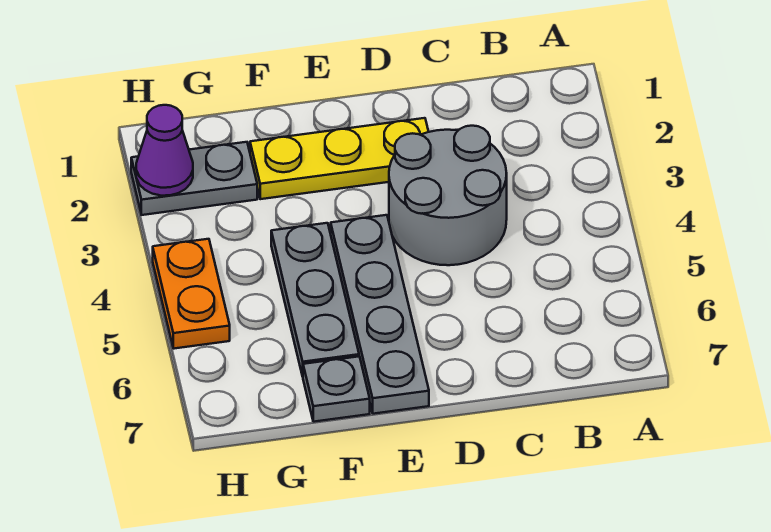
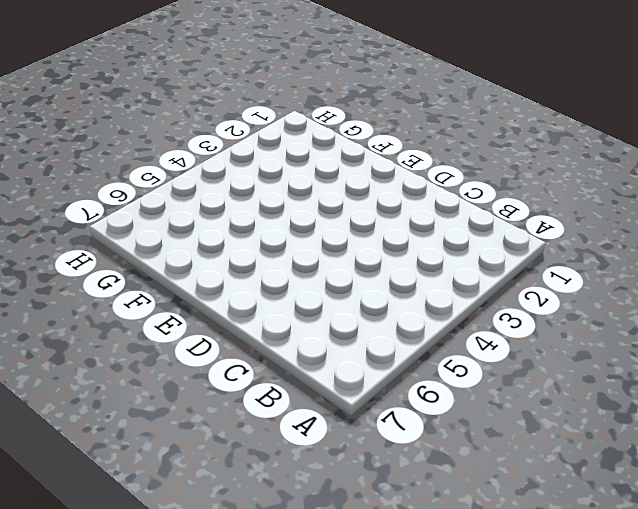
none -> grey 2x2 round brick [389,126,507,265]
none -> yellow 1x3 plate [250,118,429,199]

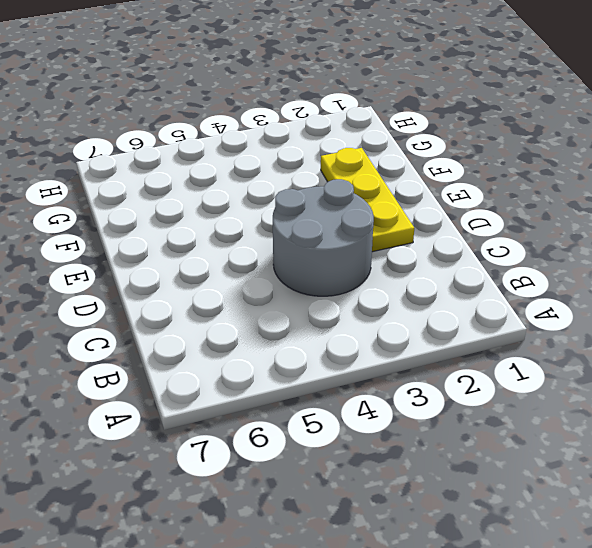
none -> grey 1x4 plate [331,215,429,414]
none -> grey 1x3 plate [271,223,359,376]

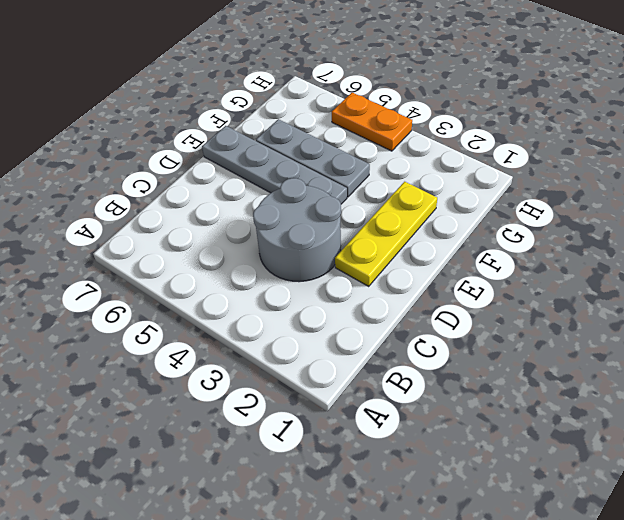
none -> grey 1x1 plate [303,357,370,422]
none -> grey 1x2 plate [131,142,257,215]

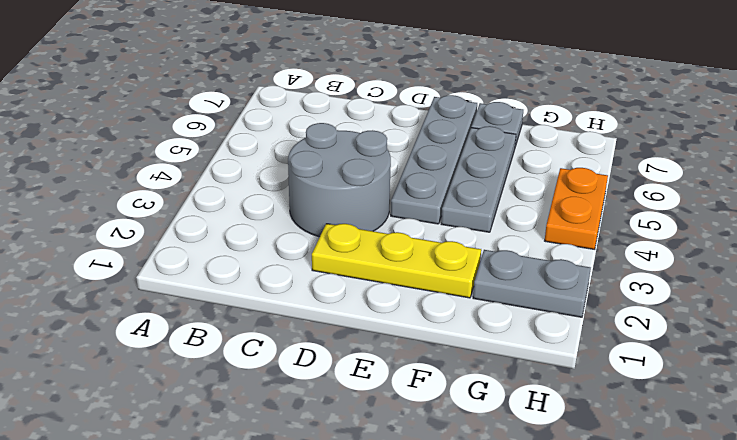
none -> purple 1x1 cone [136,105,193,196]

